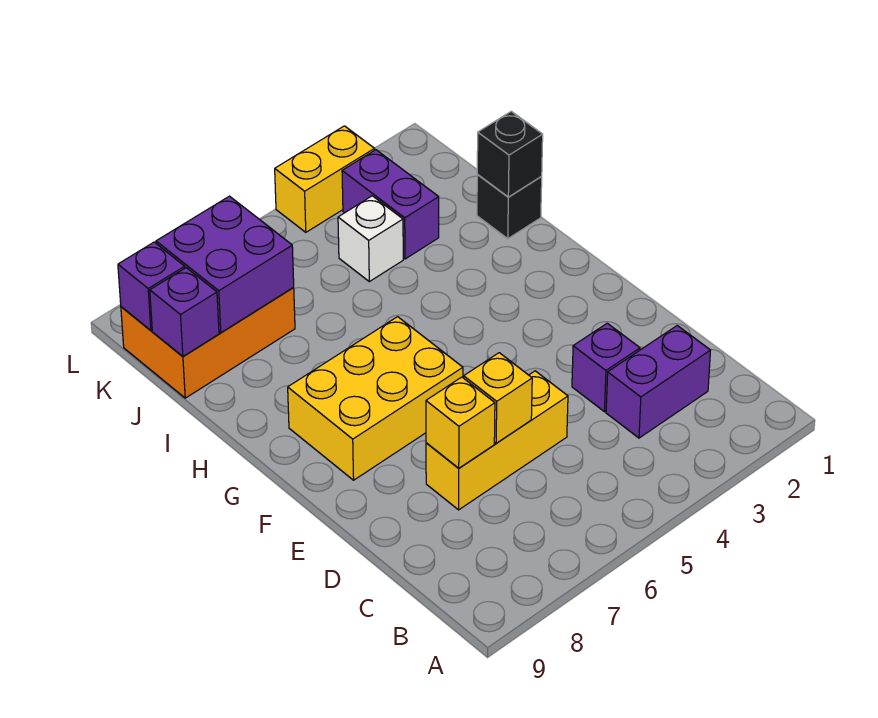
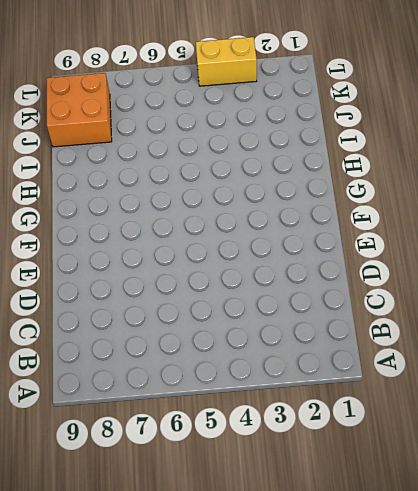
orange 2x2 brick [47,73,112,147] -> orange 2x3 brick [121,288,295,398]
none -> purple 1x2 brick [606,326,711,438]
none -> purple 1x1 brick [572,323,640,412]
none -> yellow 1x3 brick [426,371,568,510]

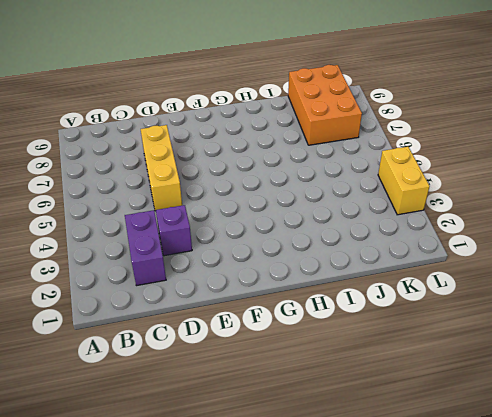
none -> yellow 2x3 brick [288,317,463,480]
none -> black 1x1 brick [477,175,542,239]
none -> purple 1x2 brick [342,150,439,259]

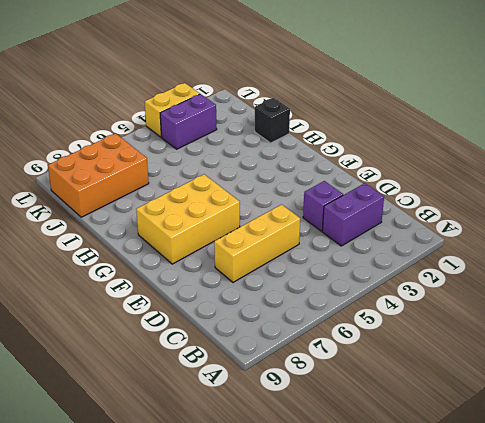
purple 1x2 brick [160,94,217,149] -> purple 1x2 brick turned to [342,150,439,259]
none -> white 1x1 brick [338,196,403,282]
none -> yellow 1x1 brick [464,353,532,443]
none -> yellow 1x1 brick [426,377,495,468]

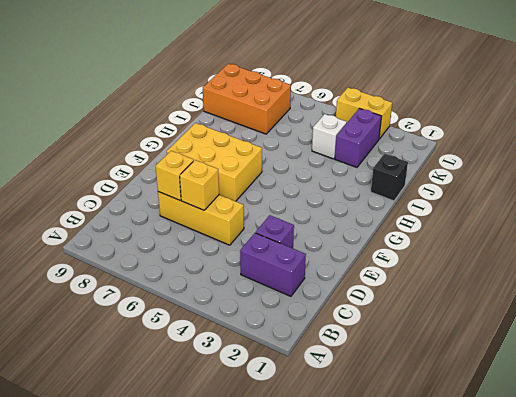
none -> black 1x1 brick [477,111,543,197]
none -> purple 2x2 brick [156,196,294,333]
none -> purple 1x1 brick [150,268,219,356]

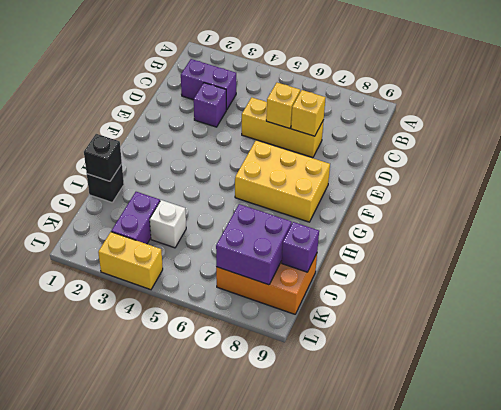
none -> purple 1x1 brick [118,242,185,330]

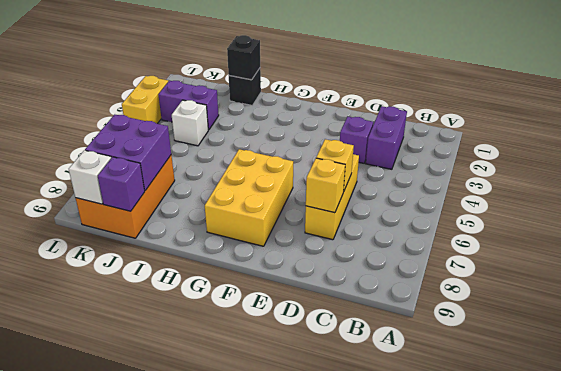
white 1x1 brick [69,150,111,204] -> purple 1x1 brick [118,242,185,330]

